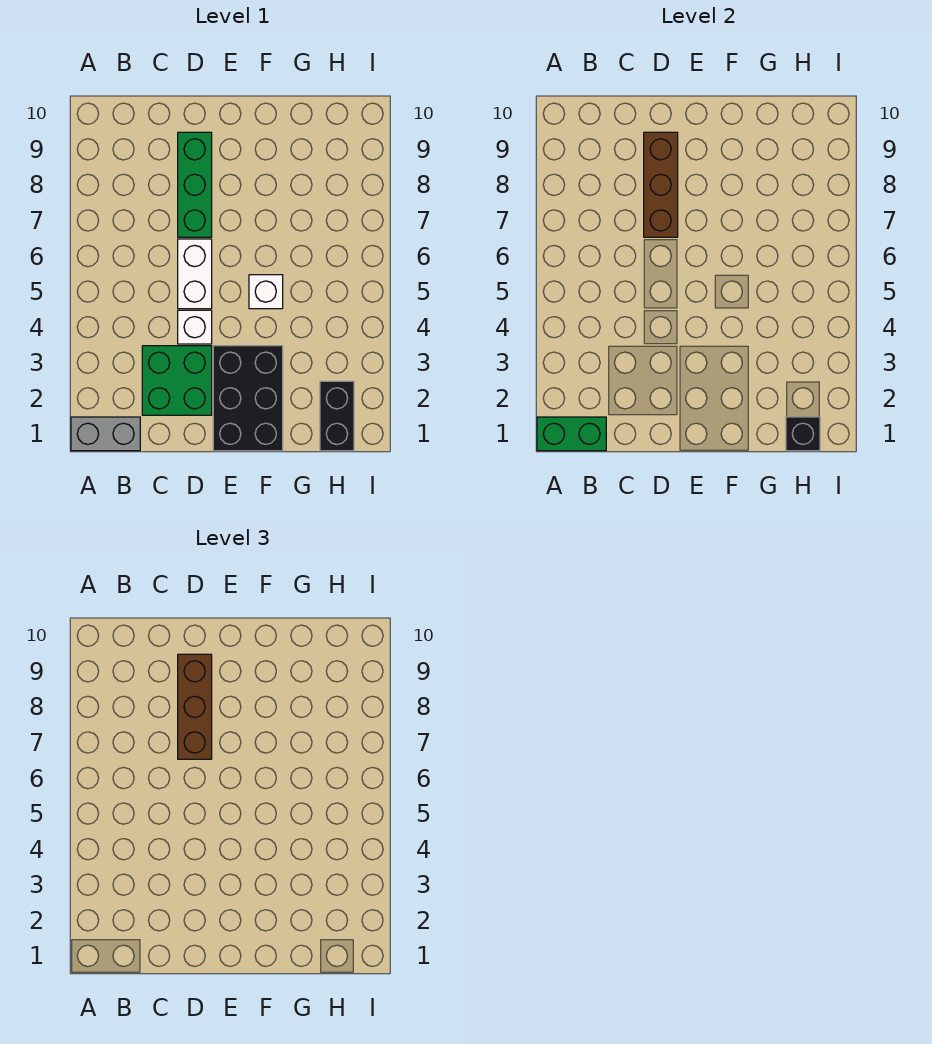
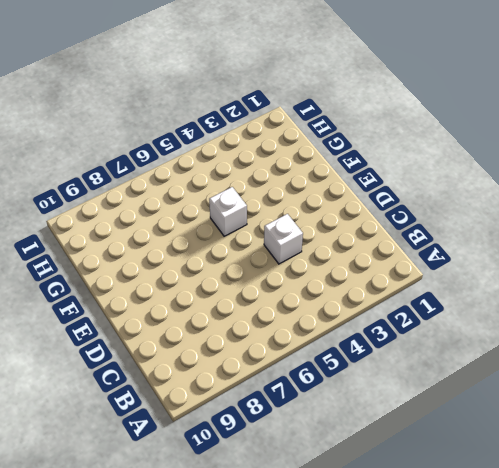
none -> grey 1x2 brick [71,417,140,451]
none -> green 2x2 brick [142,346,212,415]
none -> white 1x2 brick [178,239,212,309]

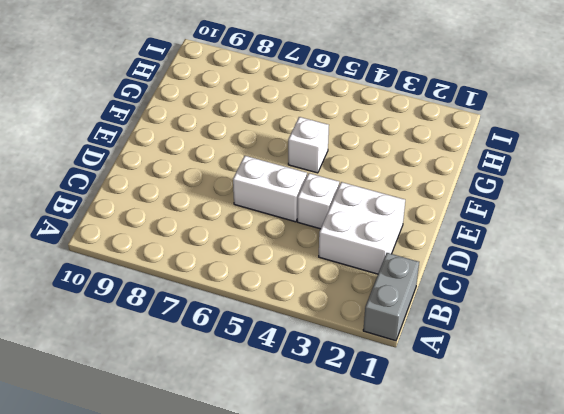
white 2x2 brick [319,182,405,274] -> green 2x2 brick [142,346,212,415]
none -> green 1x3 brick [178,132,212,237]
none -> black 2x3 brick [213,346,283,451]
none -> black 1x2 brick [320,381,354,451]

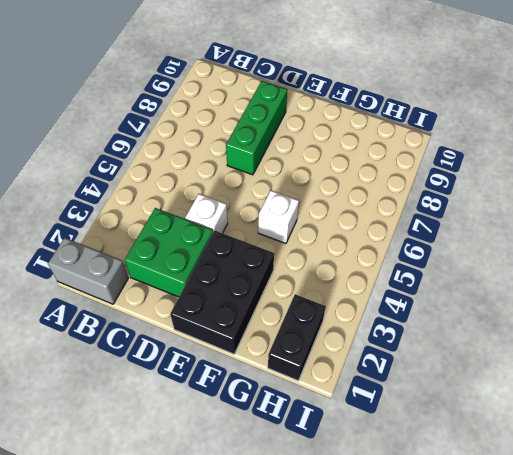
none -> white 1x2 brick [178,239,212,309]
none -> green 1x2 brick [537,417,606,451]
none -> brown 1x3 brick [644,132,678,237]

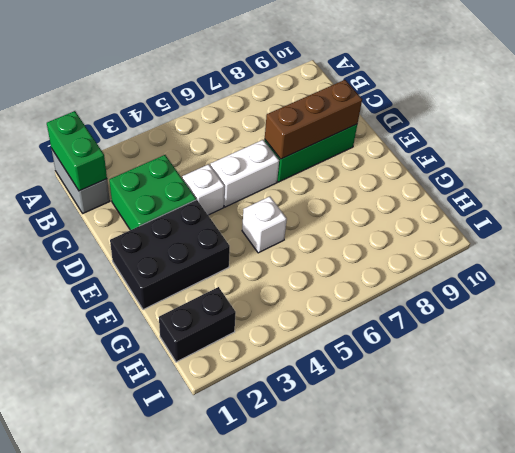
none -> black 1x1 brick [786,417,820,451]
none -> brown 1x3 brick [178,654,212,759]

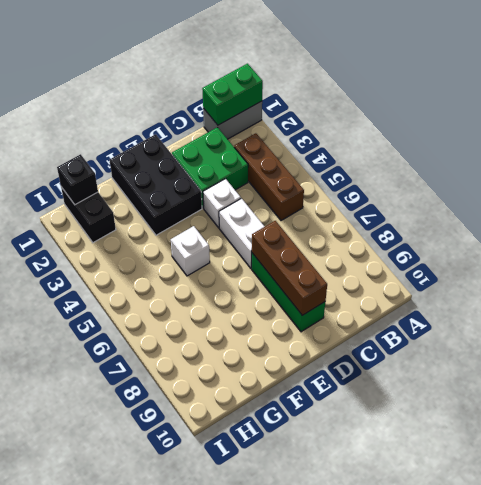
brown 1x3 brick [234,133,304,221] -> brown 1x3 brick moved to [178,654,212,759]

